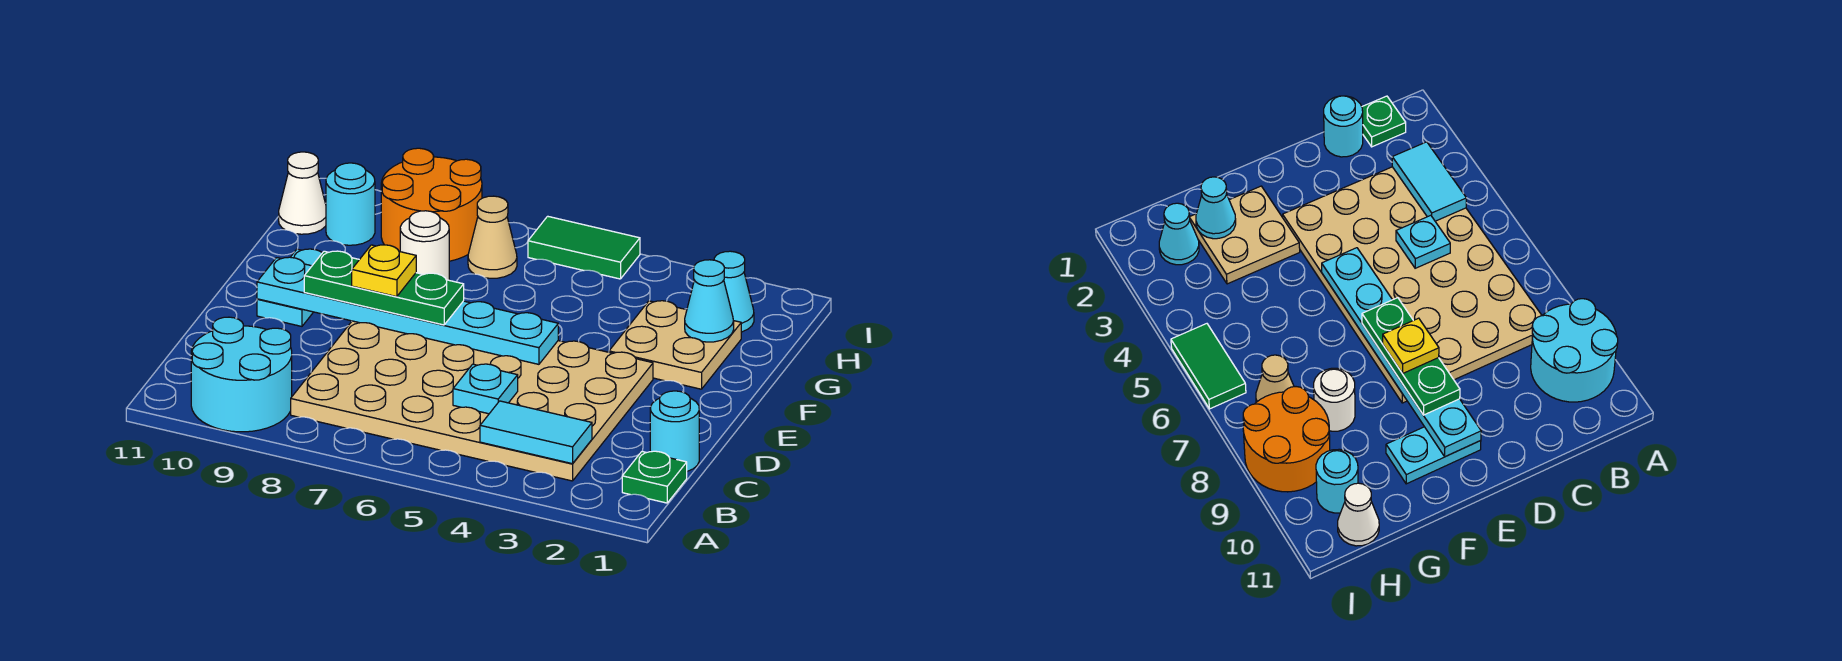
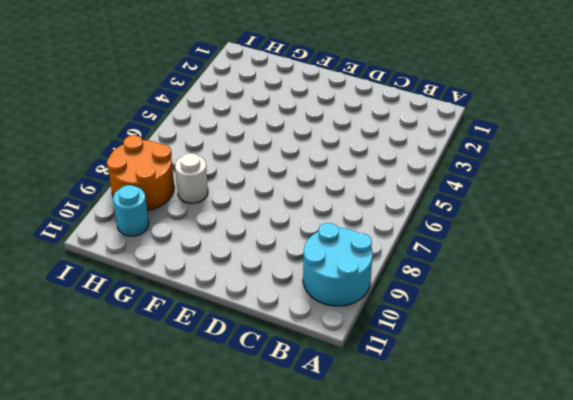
none -> green 1x1 plate [622,451,687,503]
none -> tan 4x6 plate [291,321,653,481]
none -> cyan 1x1 round brick [650,391,699,471]

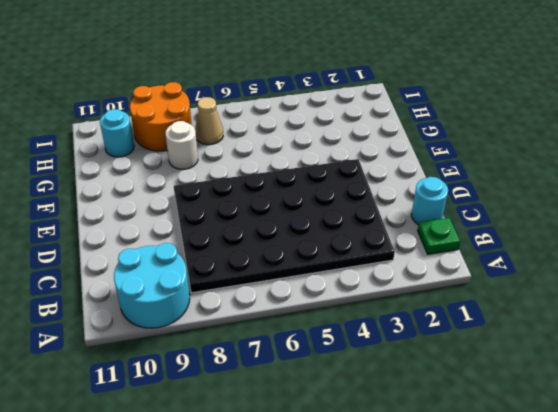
black 4x6 plate [174,159,395,293] -> tan 4x6 plate [291,321,653,481]
none -> cyan 1x2 plate [257,249,322,326]
none -> tan 2x2 plate [609,301,741,389]
none -> cyan 1x1 cone [714,251,754,332]

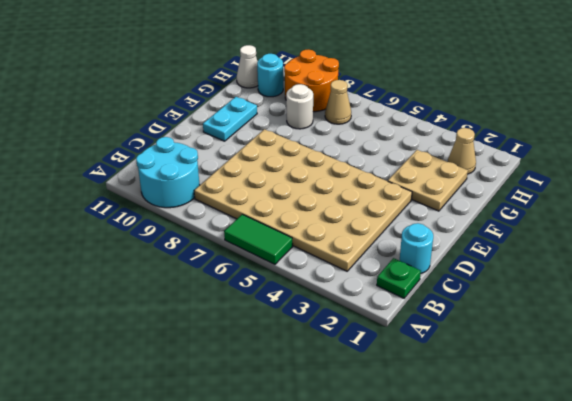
green 1x2 tile [224,214,293,264] -> green 1x2 tile moved to [528,216,640,279]
tan 1x1 cone [448,128,476,174] -> cyan 1x1 cone [714,251,754,332]
none -> cyan 1x2 tile [480,401,592,464]
none -> cyan 1x1 plate [453,364,518,414]
none -> cyan 1x6 plate [257,257,558,364]

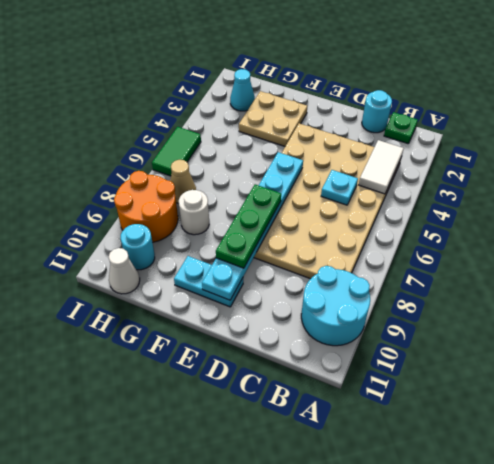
white 1x2 tile [359,140,404,194] -> cyan 1x2 tile [480,401,592,464]
none -> cyan 1x1 cone [685,260,734,342]
none -> yellow 1x1 plate [352,245,416,297]

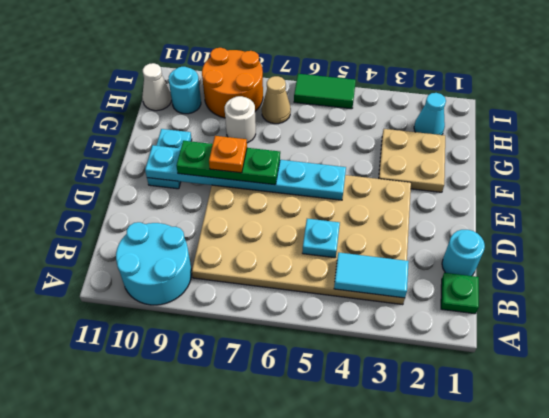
orange 1x1 plate [209,136,247,173] -> yellow 1x1 plate [352,245,416,297]
none -> cyan 1x1 cone [685,260,734,342]

